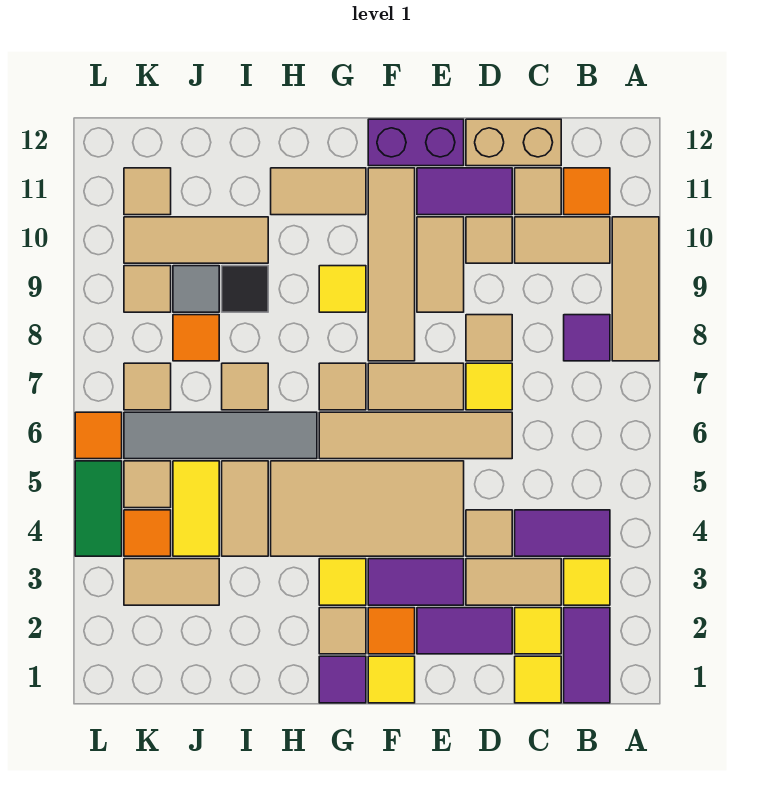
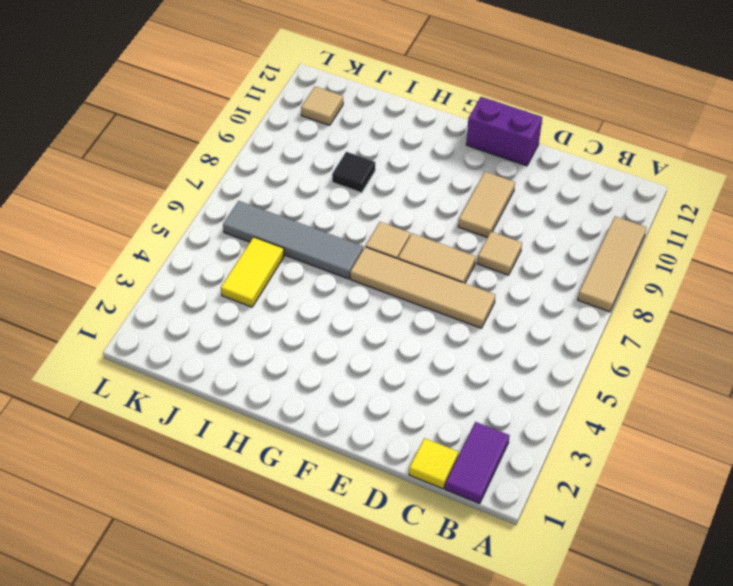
none -> yellow 1x1 tile [564,559,610,605]
none -> purple 1x2 tile [515,510,610,556]
none -> purple 1x1 tile [564,315,610,361]
none -> tan 1x2 tile [515,217,610,263]

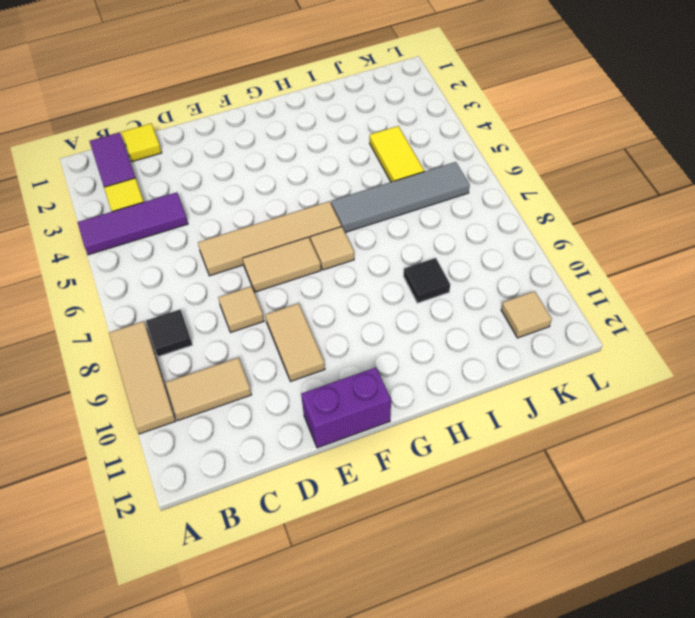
purple 1x3 tile [77,192,188,255] -> purple 1x2 tile [515,510,610,556]
black 1x1 tile [146,310,192,357] -> purple 1x1 tile [564,315,610,361]
none -> orange 1x1 tile [564,168,610,215]
none -> yellow 1x1 tile [515,608,561,654]
none -> tan 1x2 tile [466,559,561,605]
none -> tan 1x1 tile [515,168,561,215]

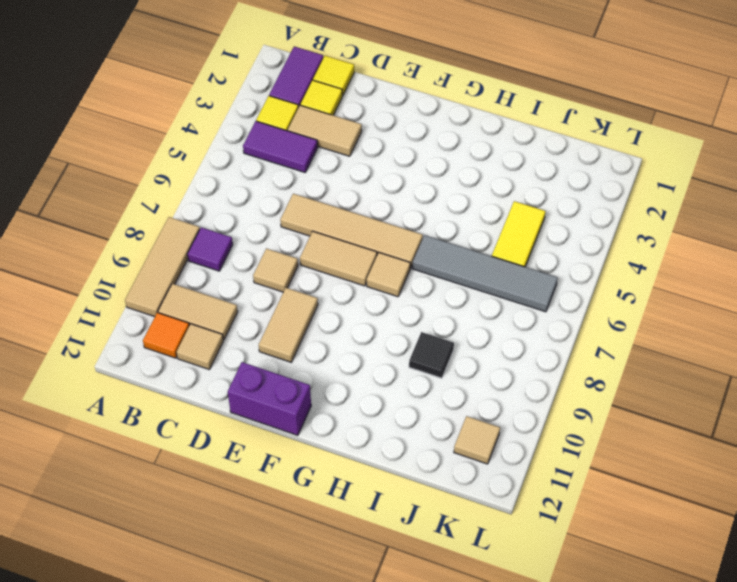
none -> tan 1x2 brick [466,119,561,166]
none -> purple 1x2 tile [417,608,512,654]
none -> tan 1x1 tile [466,510,512,556]
none -> yellow 1x1 tile [466,363,512,410]

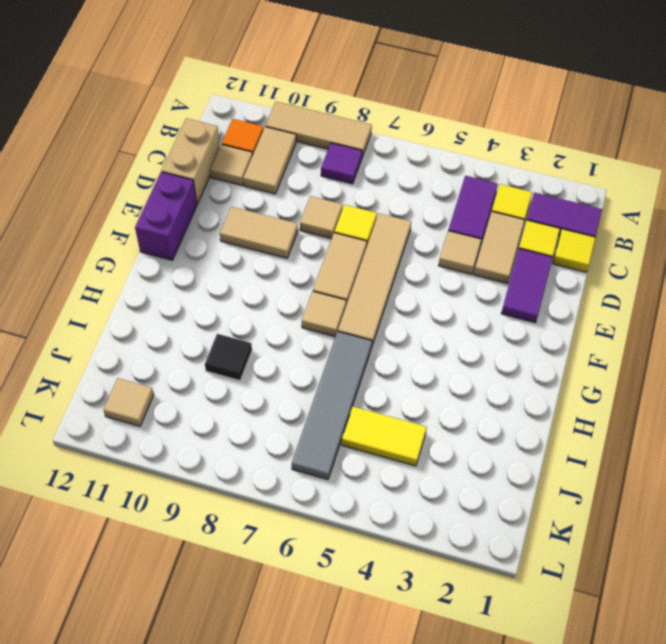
none -> tan 1x1 tile [466,217,512,263]
none -> purple 1x2 tile [417,168,512,215]
none -> purple 1x2 tile [368,559,464,605]
none -> tan 2x4 tile [271,461,464,556]

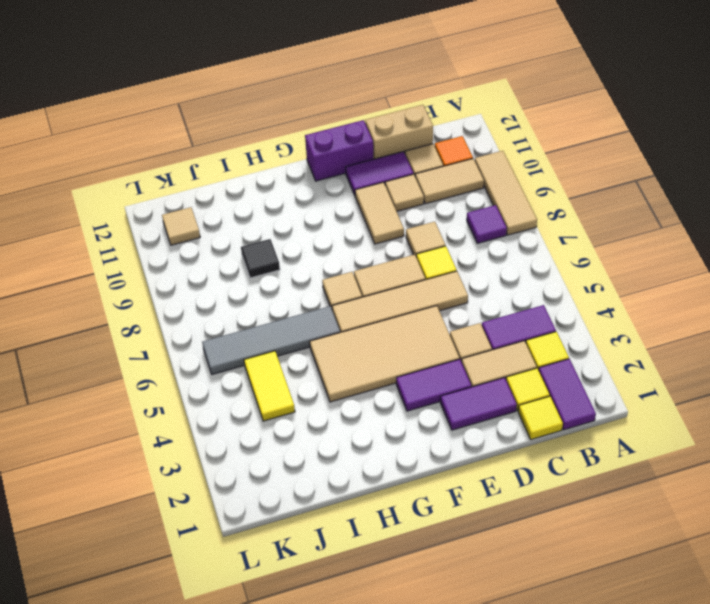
none -> yellow 1x1 tile [368,656,415,703]
none -> orange 1x1 tile [368,608,415,654]
none -> tan 1x4 tile [368,168,415,361]
none -> purple 1x1 tile [319,656,366,703]

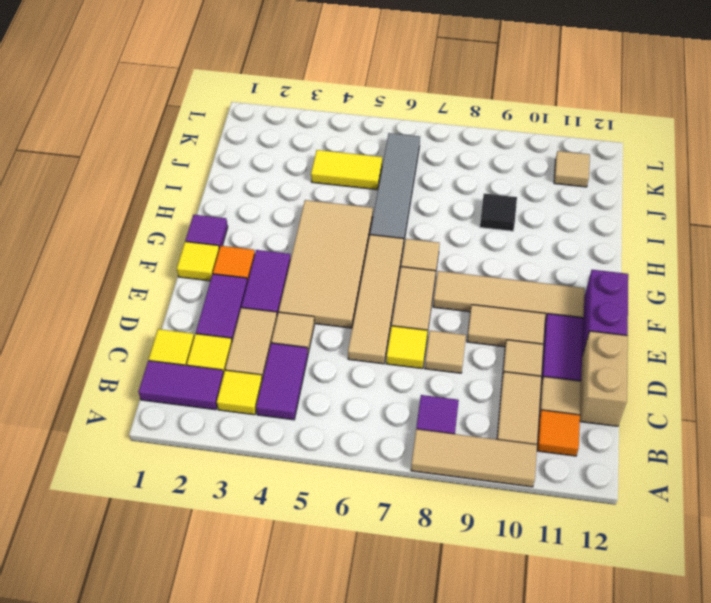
none -> tan 1x1 tile [319,608,366,654]
none -> yellow 1x1 tile [319,559,366,605]
none -> yellow 1x1 tile [319,266,366,312]
none -> tan 1x2 tile [271,168,366,215]

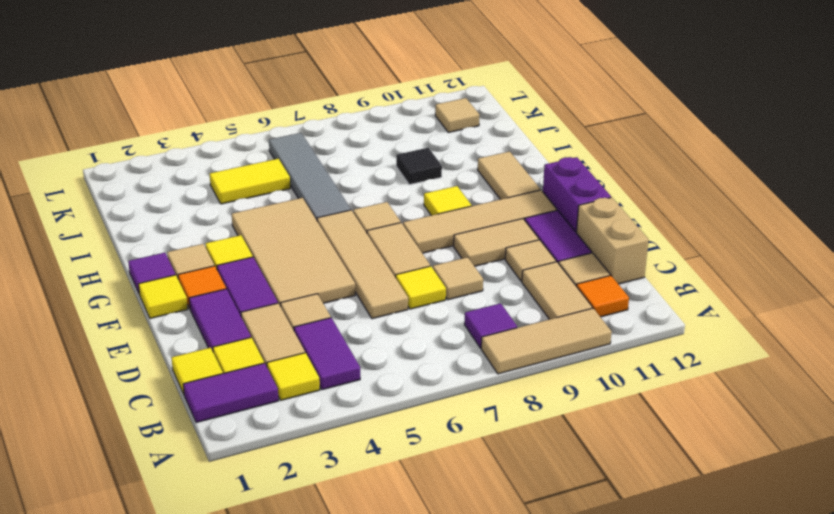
none -> tan 1x2 tile [222,461,268,556]
none -> tan 1x1 tile [222,363,268,410]
none -> tan 1x3 tile [124,217,268,263]
none -> tan 1x2 tile [124,559,219,605]

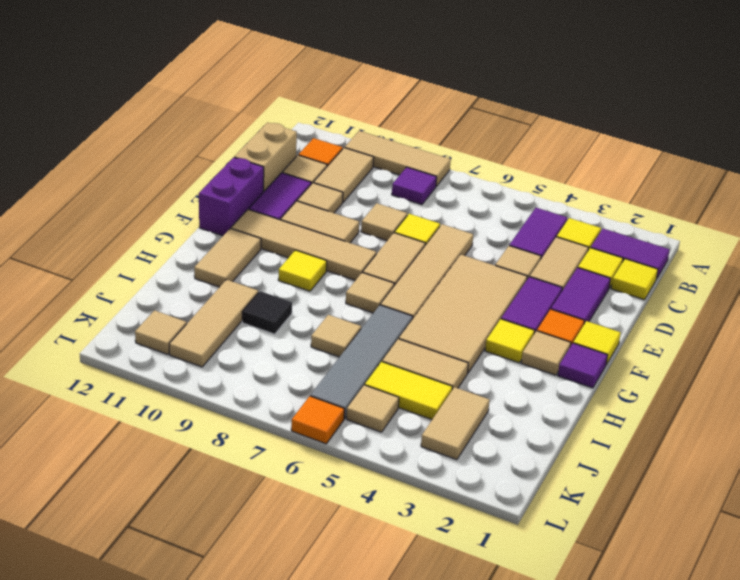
none -> orange 1x1 tile [173,315,219,361]
none -> grey 1x1 tile [173,266,219,312]
none -> orange 1x1 tile [124,510,171,556]
none -> tan 1x1 tile [124,363,171,410]

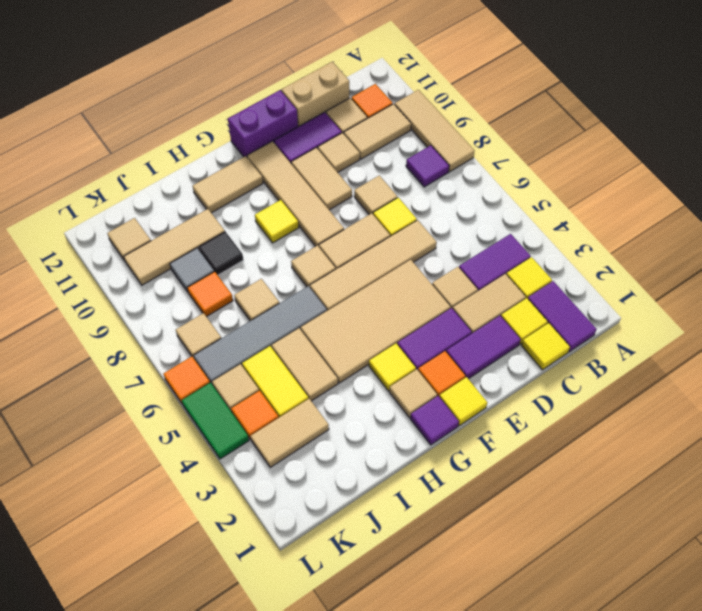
none -> tan 1x1 tile [124,266,171,312]

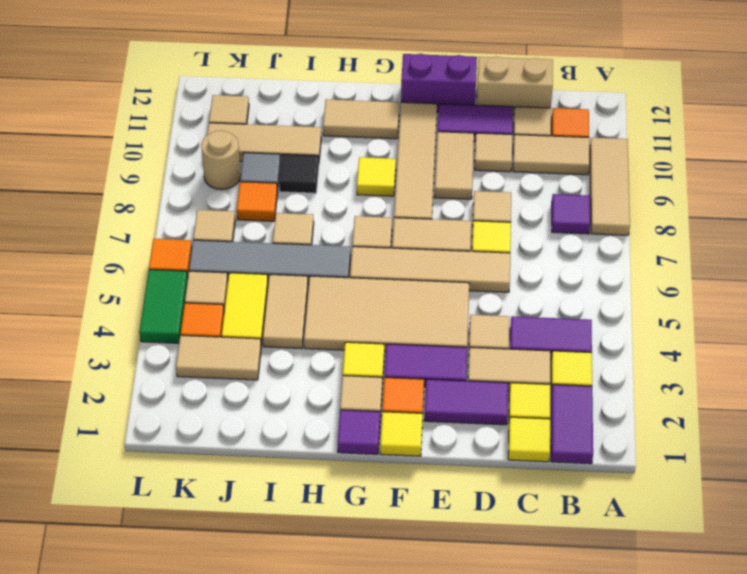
tan 1x1 round brick [201,131,241,189] -> tan 1x1 tile [124,266,171,312]

